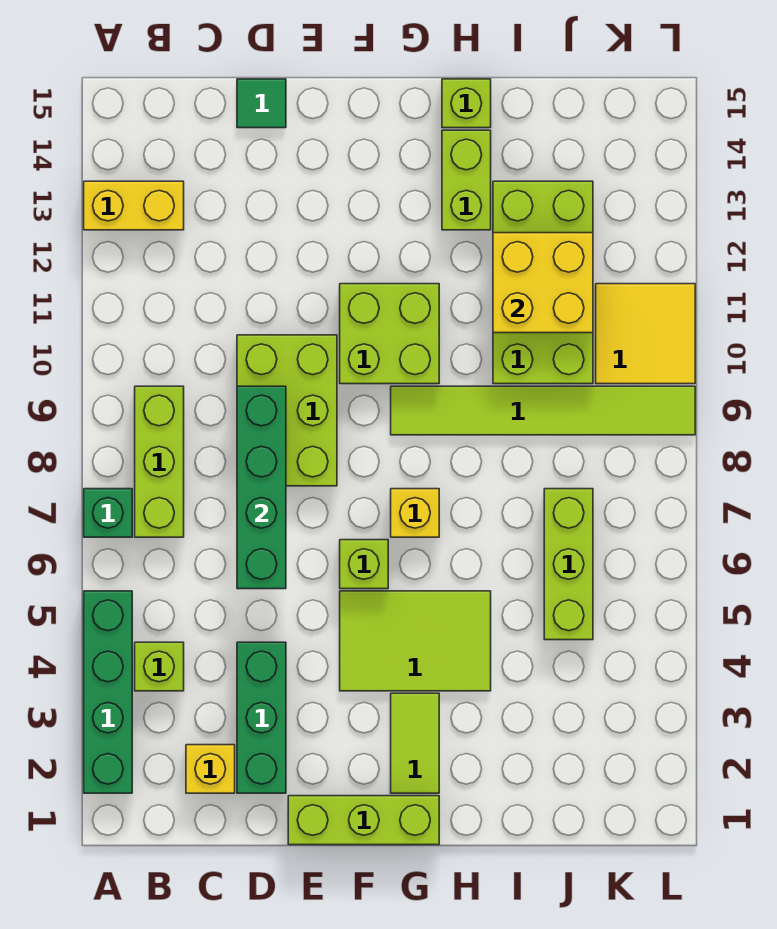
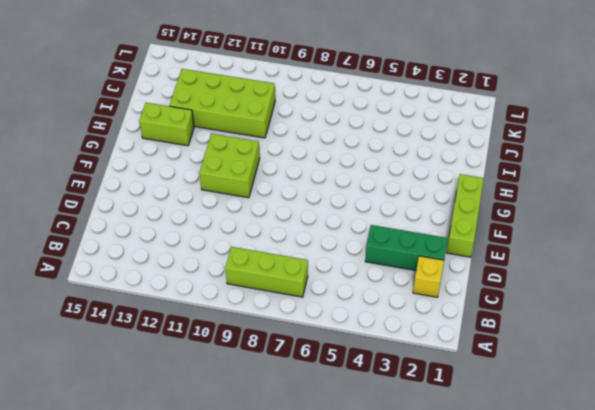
none -> green 1x4 brick [84,591,132,793]
none -> green 1x1 brick [84,489,132,537]
none -> yellow 1x2 brick [84,181,184,230]

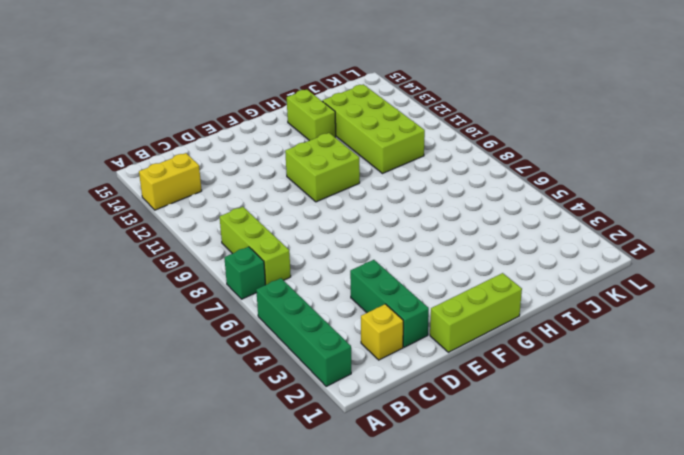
none -> lime 1x1 brick [135,642,184,691]
none -> lime 2x3 brick [237,335,337,486]
none -> green 1x1 tile [237,79,286,128]

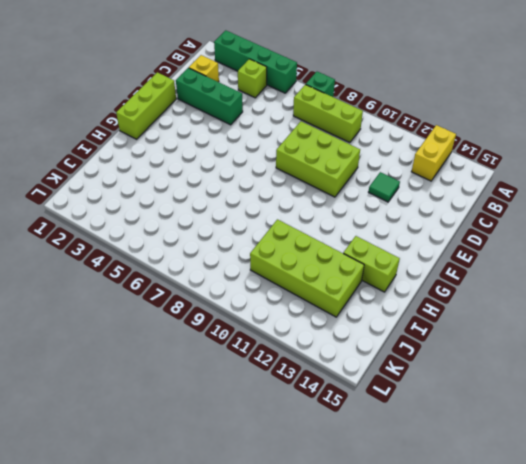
green 1x1 tile [369,172,400,202] -> green 1x1 tile moved to [237,79,286,128]
none -> lime 2x3 tile [340,591,491,691]
none -> lime 1x1 brick [340,540,388,589]
none -> lime 2x2 brick [340,284,439,384]

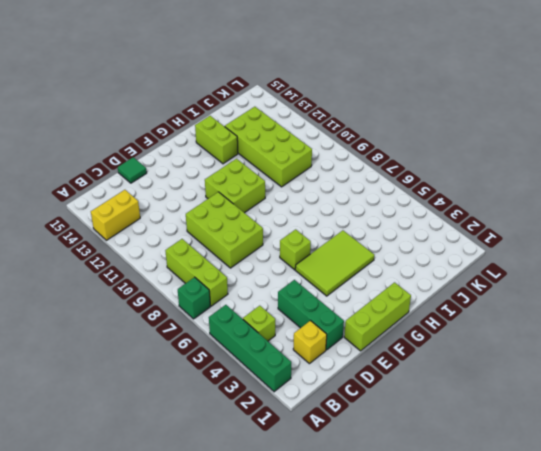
none -> lime 1x2 tile [391,693,439,793]
none -> yellow 1x1 brick [391,489,439,537]
none -> lime 1x6 tile [391,386,695,435]

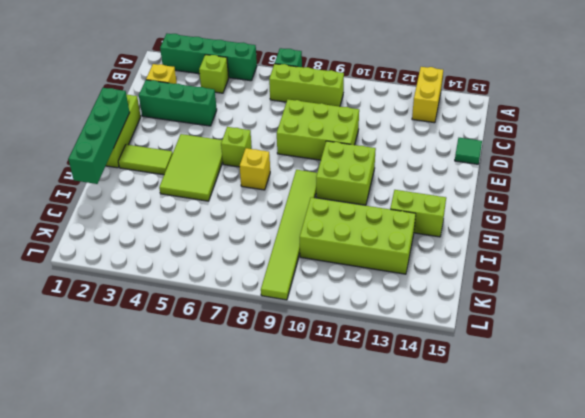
green 1x4 brick [68,88,130,184] -> green 1x4 brick turned to [237,386,286,589]
none -> lime 1x1 brick [442,79,491,128]
none -> lime 1x3 brick [544,489,593,640]
none -> yellow 2x2 tile [596,284,695,384]

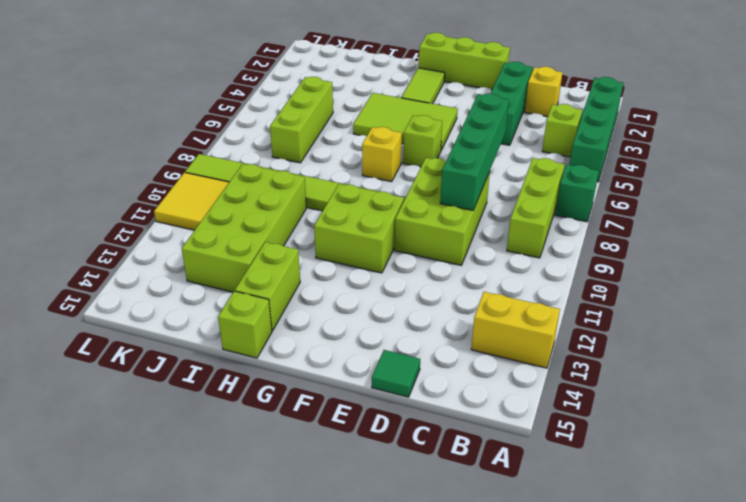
none -> yellow 2x2 brick [493,233,593,333]

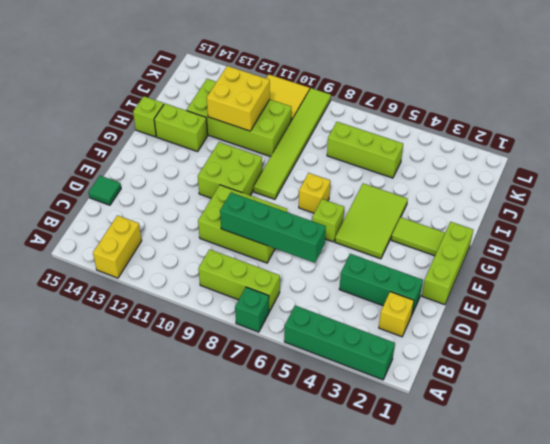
none -> lime 1x1 brick [135,642,184,691]

